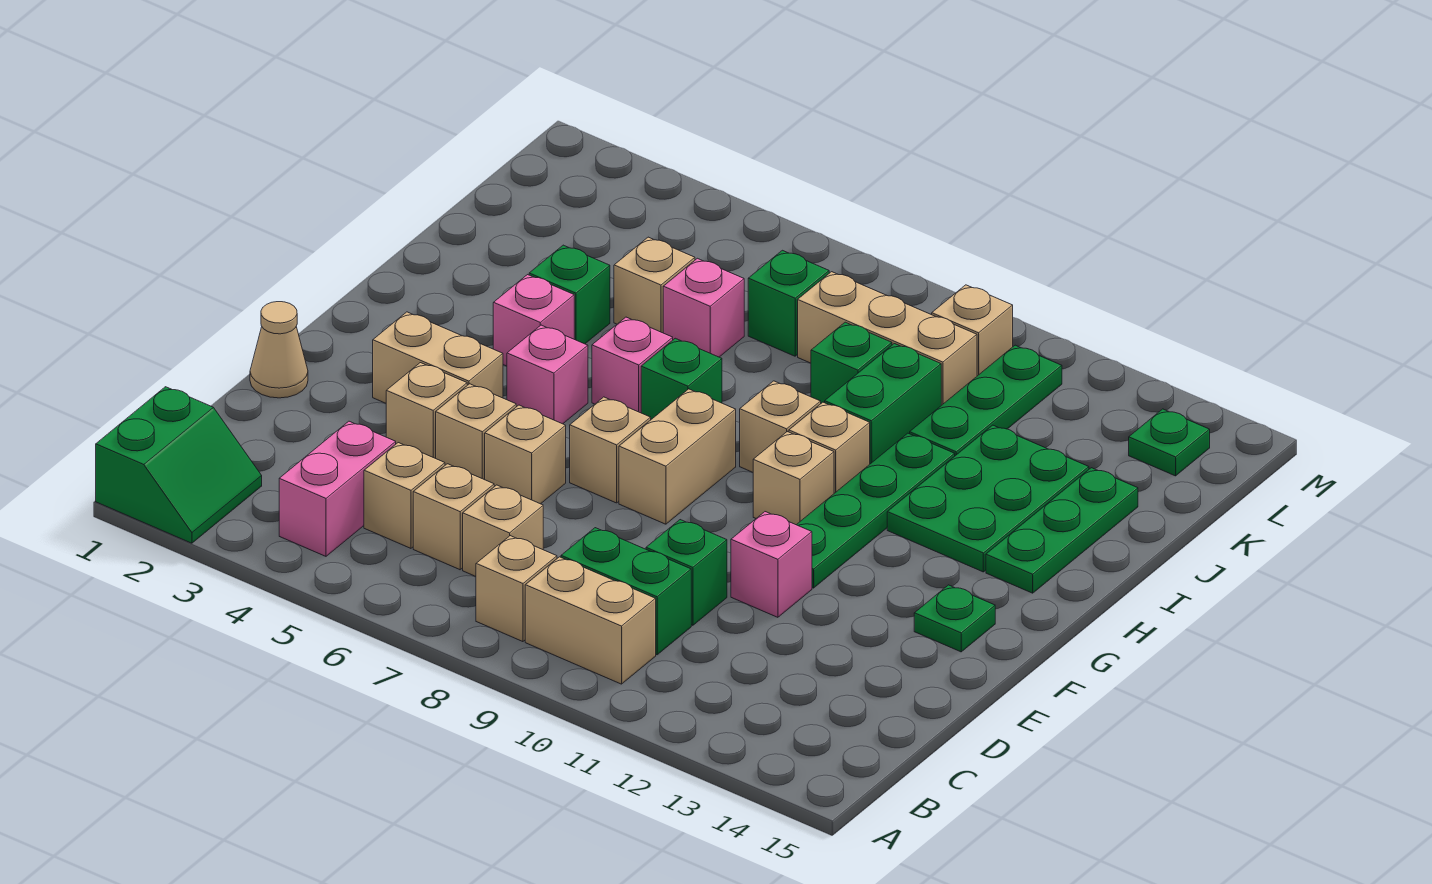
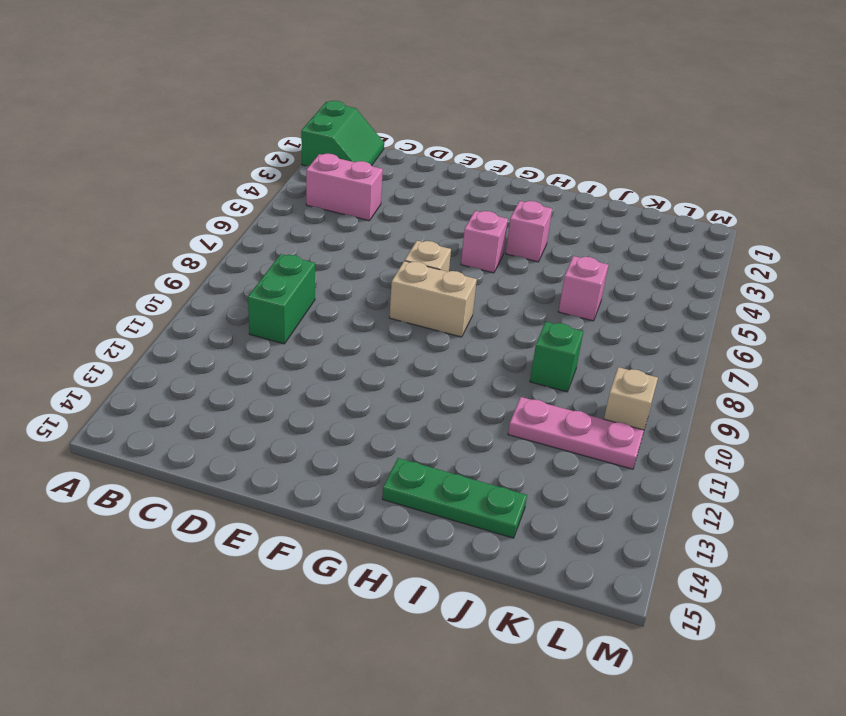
green 2x2 slope [301,101,384,166] -> green 2x2 slope turned to [96,387,262,543]
pink 1x3 plate [508,397,644,469] -> green 1x3 plate [910,345,1062,456]
none -> tan 1x1 brick [476,536,557,642]
none -> tan 1x2 brick [525,557,656,684]
none -> tan 1x1 brick [364,443,445,548]
none -> tan 1x1 brick [413,464,494,570]

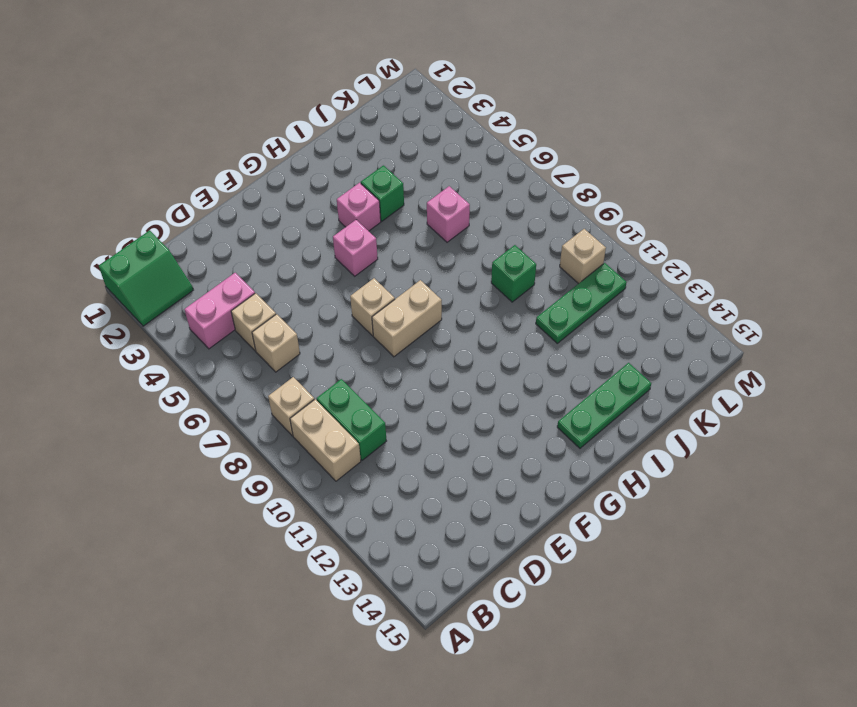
none -> tan 1x1 brick [463,485,543,576]
none -> green 1x1 brick [646,520,727,625]
none -> tan 1x1 cone [250,302,308,398]
none -> tan 1x1 brick [386,363,467,458]

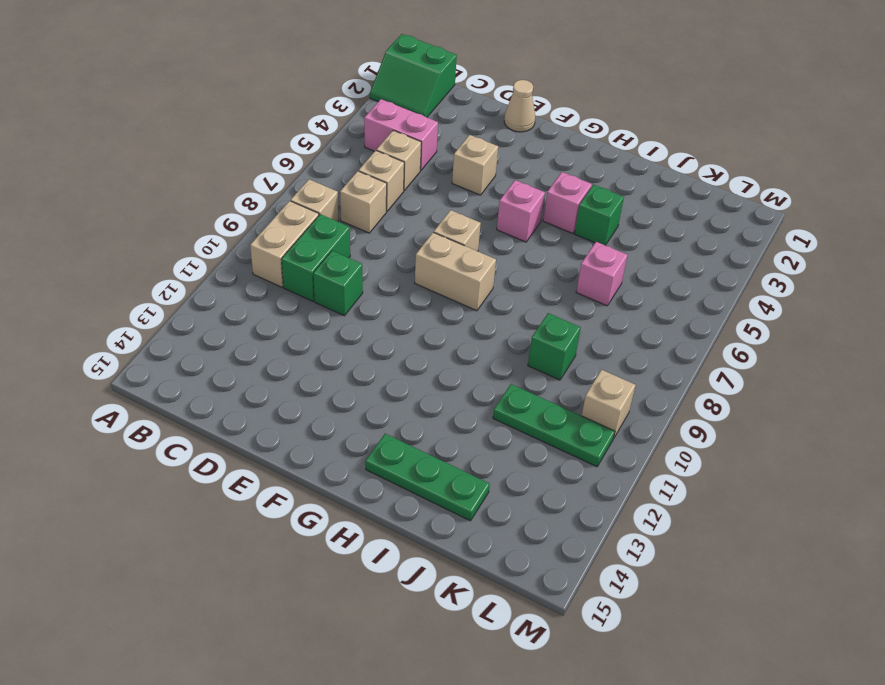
none -> tan 1x1 brick [436,384,516,480]
none -> tan 1x1 brick [485,405,566,504]
none -> pink 1x1 brick [731,512,812,617]
none -> tan 1x2 brick [373,312,503,403]

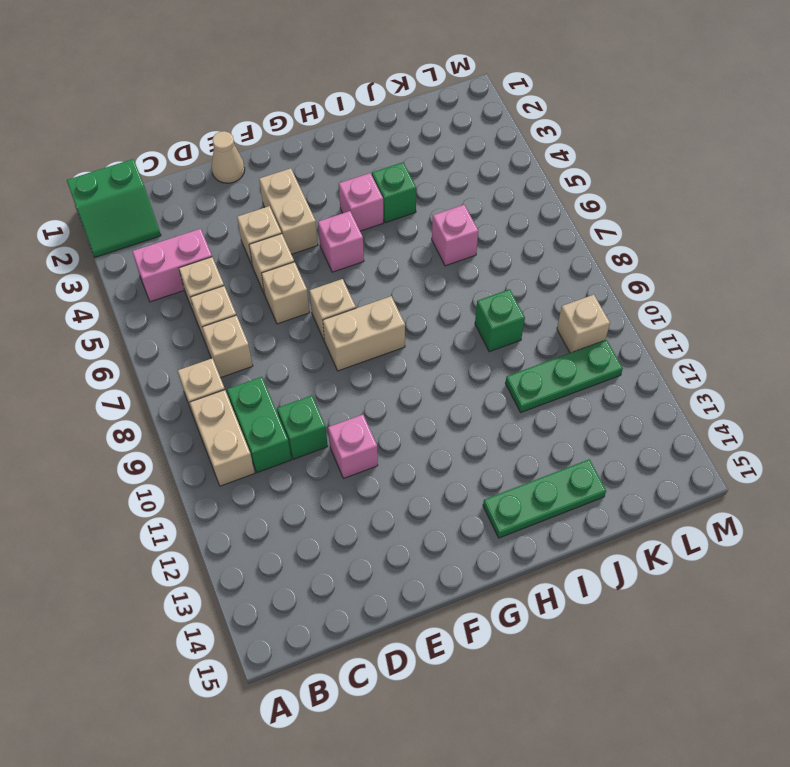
none -> green 1x4 plate [797,433,955,588]
none -> green 1x1 plate [914,585,995,652]
none -> tan 1x1 brick [753,432,834,525]
none -> pink 1x1 brick [592,317,673,413]

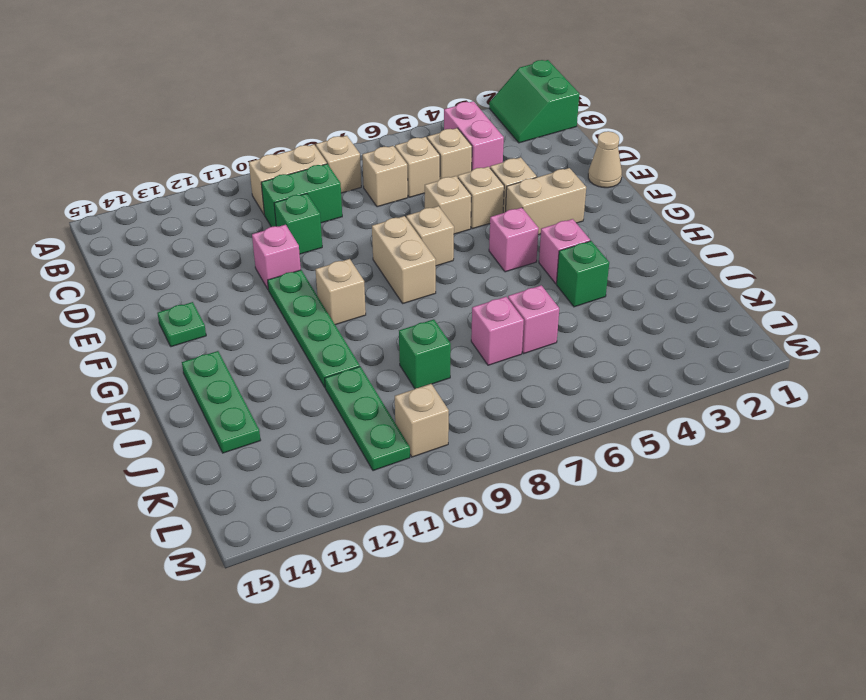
pink 1x1 brick [471,297,524,365] -> pink 1x1 brick moved to [592,317,673,413]
none -> green 1x1 brick [641,338,722,419]
none -> tan 1x1 brick [740,381,821,472]
none -> tan 1x1 brick [789,402,870,493]
none -> green 2x3 plate [887,425,1089,572]

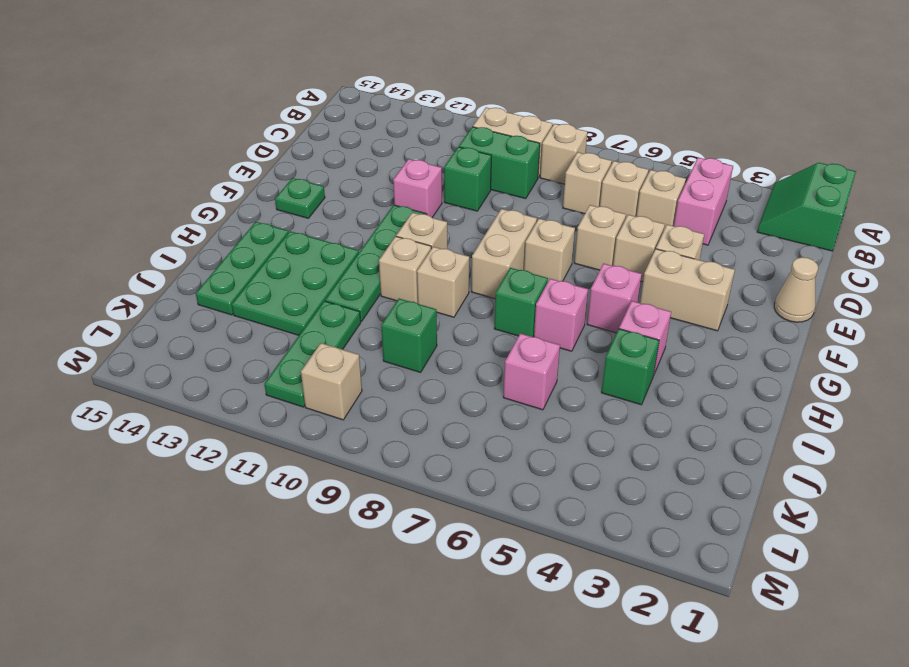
none -> green 1x2 brick [825,344,941,464]
none -> tan 1x1 brick [614,237,695,333]
none -> green 1x1 brick [748,250,829,356]
none -> tan 1x3 brick [798,272,977,405]

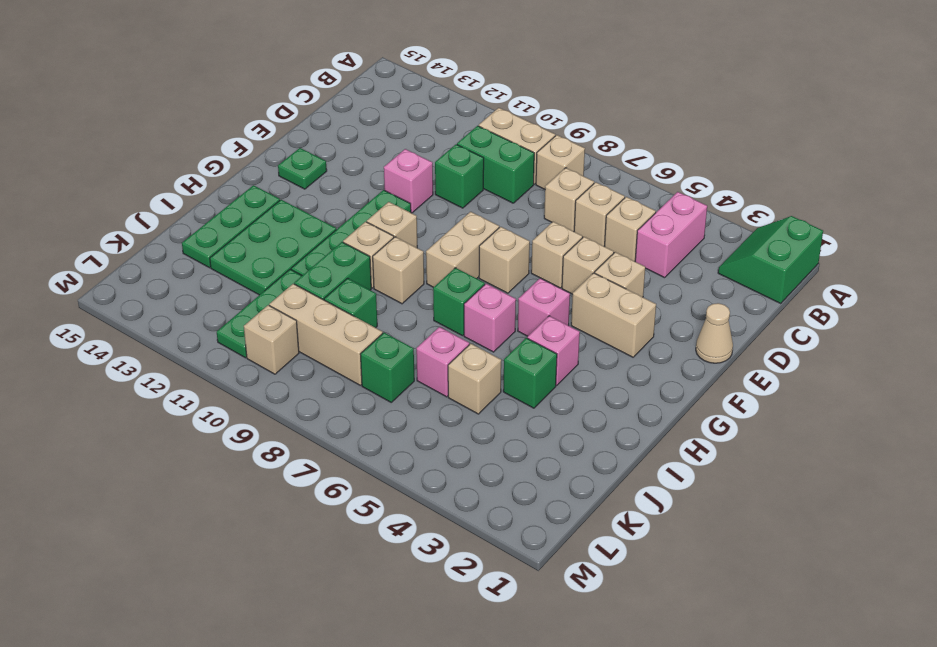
none -> green 1x1 plate [1129,409,1210,476]

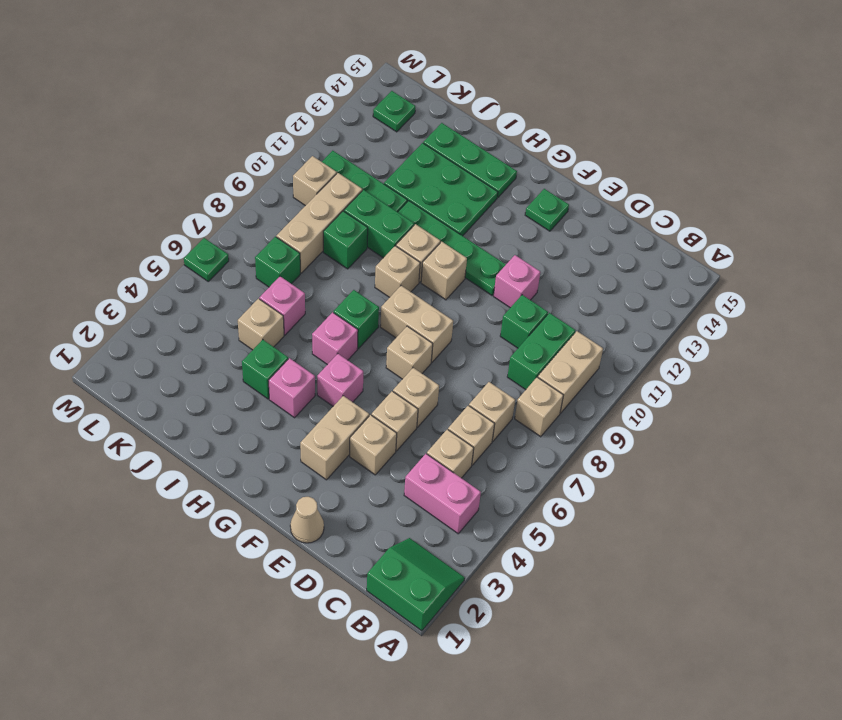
green 1x1 plate [184,238,229,281] -> none

